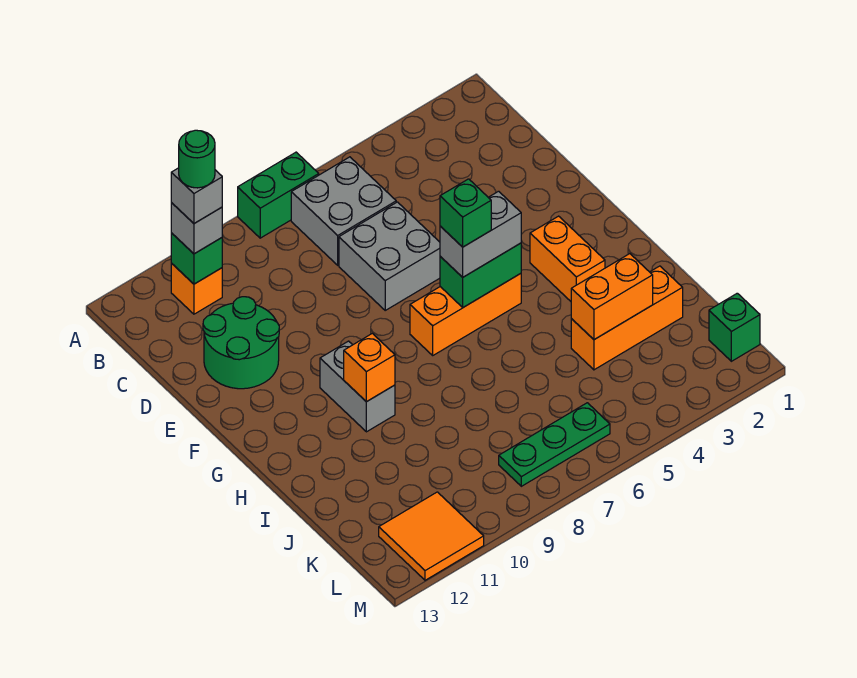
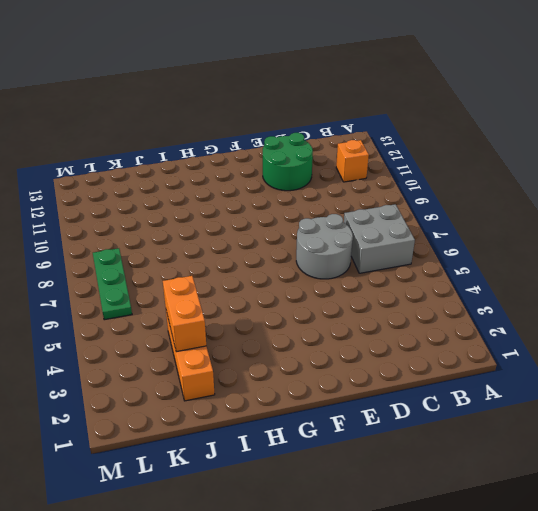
grey 2x2 round brick [296,214,353,279] -> grey 2x2 brick [339,202,440,310]
none -> green 1x2 brick [238,152,319,238]
none -> orange 1x2 brick [530,216,605,301]
none -> orange 1x3 brick [410,274,521,355]

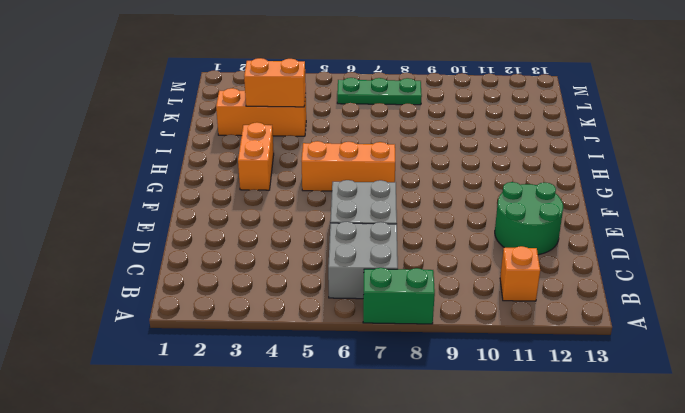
none -> grey 1x2 brick [320,341,395,432]
none -> green 1x1 brick [709,293,760,361]
none -> orange 2x2 tile [379,492,484,580]

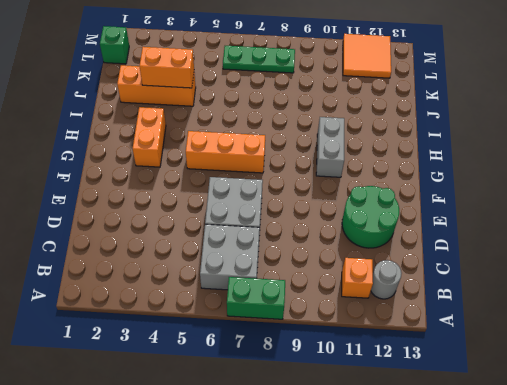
grey 1x1 round brick [371,260,402,299] -> none
none -> green 1x1 brick [171,233,222,284]
none -> green 1x2 brick [440,243,521,307]
none -> orange 1x1 brick [344,333,395,402]

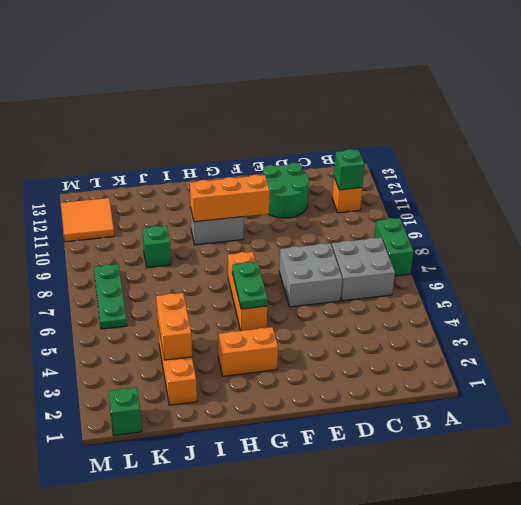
orange 1x3 brick [190,175,270,222] -> orange 1x1 brick [344,333,395,402]
green 1x2 plate [232,262,268,309] -> green 1x2 brick [440,243,521,307]
green 1x1 brick [142,226,171,267] -> green 1x1 brick moved to [440,179,491,247]
none -> grey 1x1 brick [171,203,222,254]
none -> grey 1x2 brick [440,191,521,277]
none -> grey 1x1 brick [171,168,222,223]

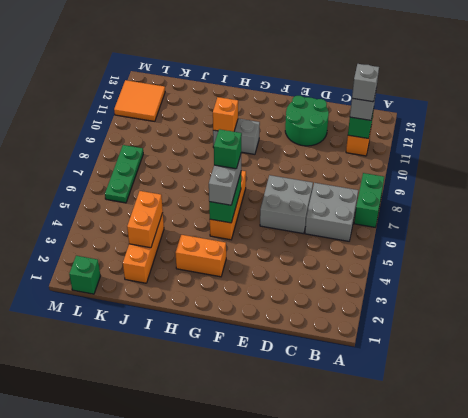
none -> green 1x1 round brick [179,130,215,188]

